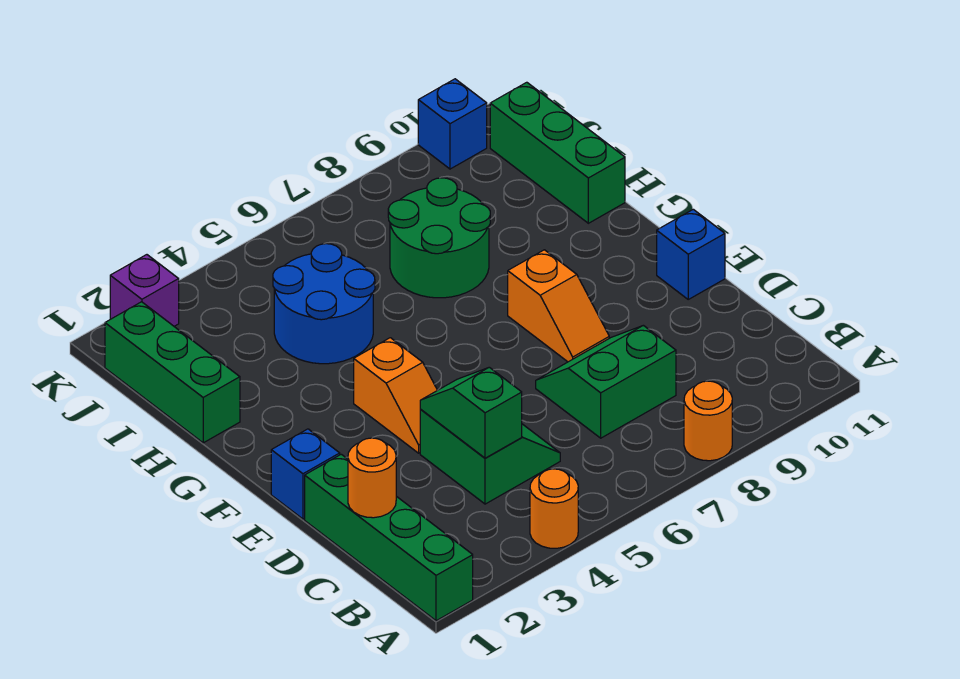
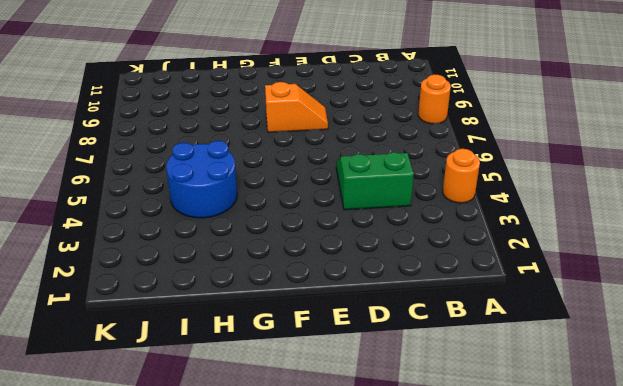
none -> green 1x4 brick [305,454,473,621]
none -> green 2x2 slope [536,325,676,438]
none -> blue 1x1 brick [271,429,340,519]

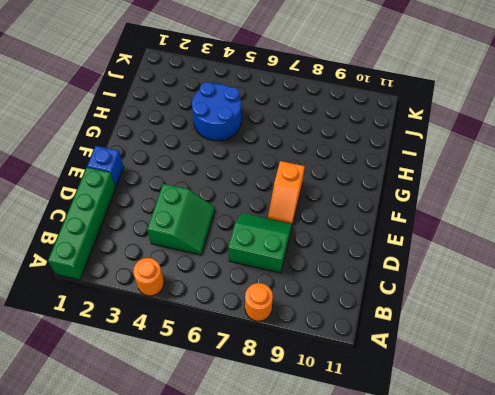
none -> orange 1x2 slope [354,338,437,453]
none -> blue 1x1 brick [657,209,725,299]
none -> green 1x3 brick [105,302,240,443]

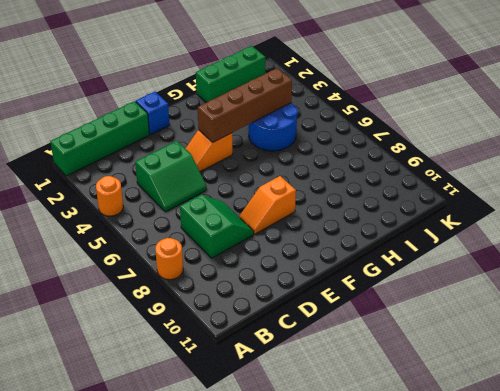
brown 1x4 brick [198,68,292,142] -> none
none -> blue 1x1 brick [657,209,725,299]
none -> green 2x2 round brick [388,178,490,298]
none -> green 1x3 brick [490,82,625,223]

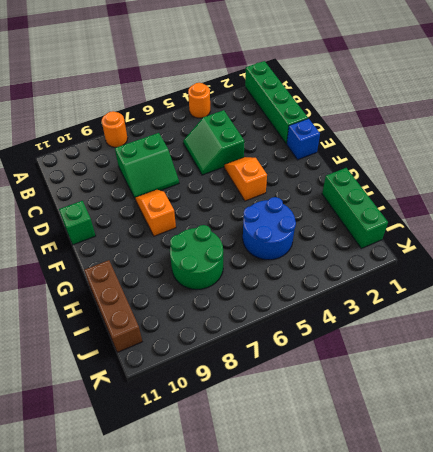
green 1x1 brick [59,201,96,245] -> blue 1x1 brick [657,209,725,299]
brown 1x3 brick [84,260,143,353] -> green 1x3 brick [490,82,625,223]
none -> purple 1x1 brick [110,255,179,326]
none -> blue 1x1 brick [418,79,487,169]
none -> orange 1x1 round brick [348,438,396,518]

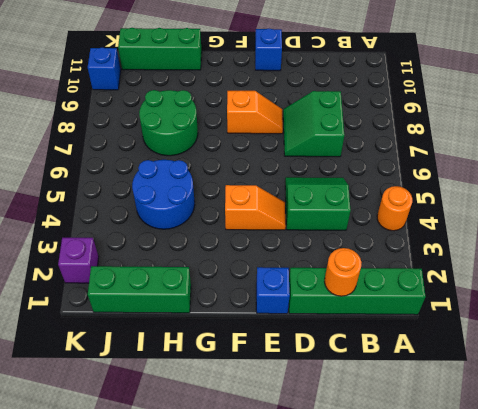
none -> orange 1x1 round brick [684,381,732,461]
none -> green 1x2 slope [420,367,522,458]

